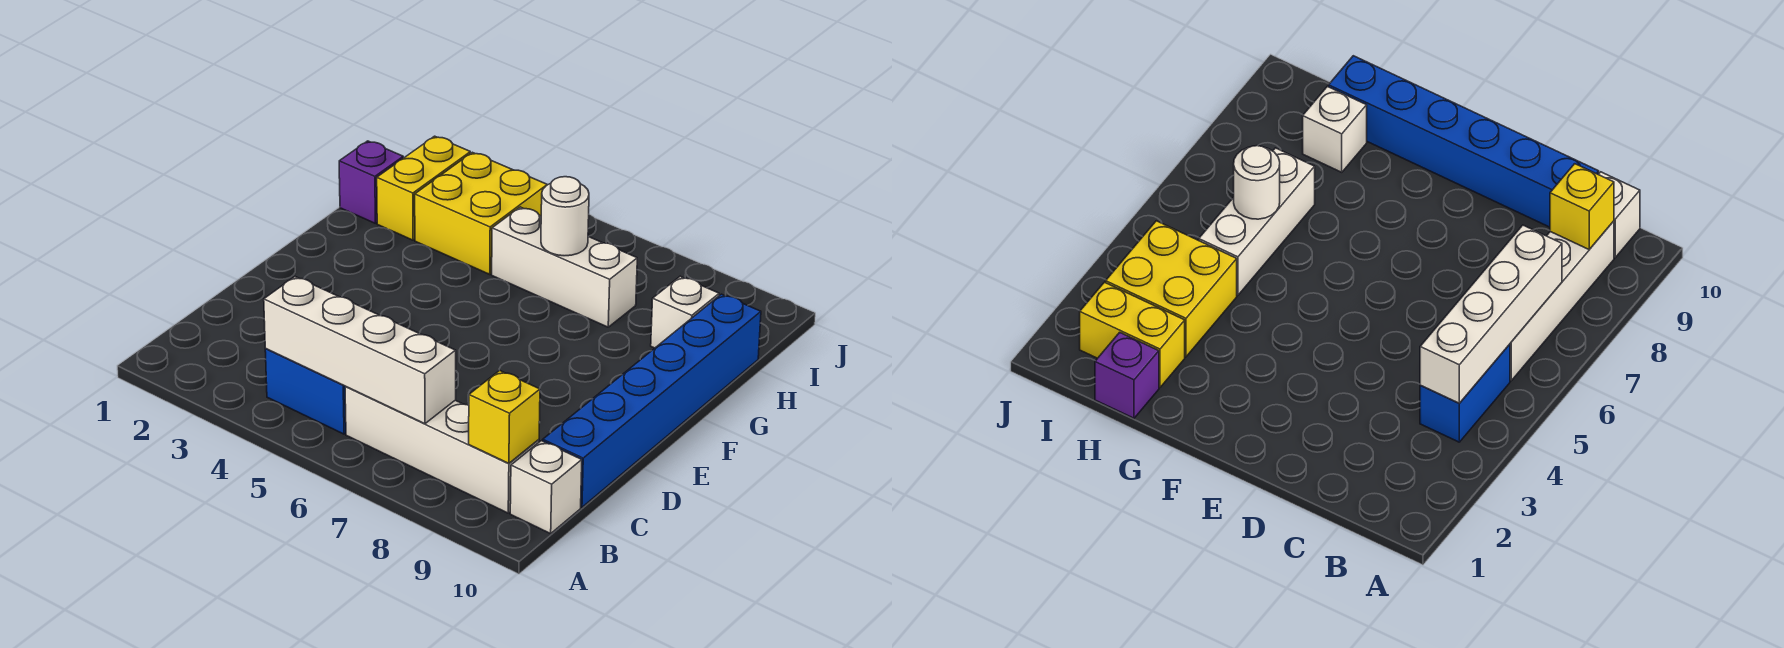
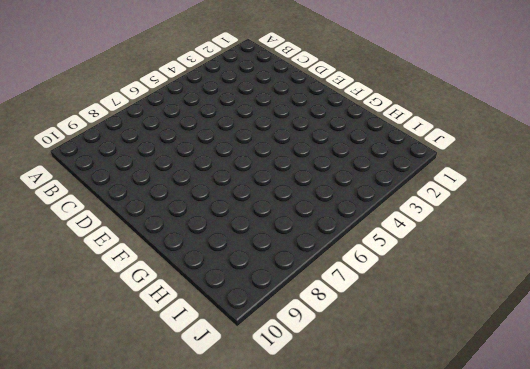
none -> blue 1x2 brick [265,349,346,434]
none -> white 1x4 brick [345,386,539,513]
none -> white 1x1 brick [510,441,582,534]

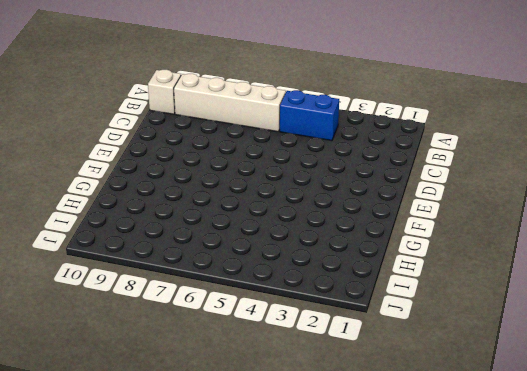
none -> blue 1x6 brick [543,294,761,507]
none -> purple 1x1 brick [339,141,403,223]
none -> yellow 1x2 brick [377,136,470,240]

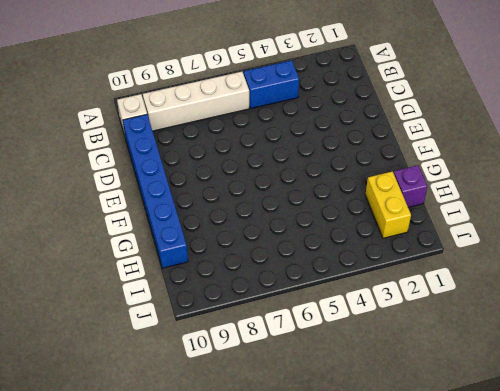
none -> yellow 2x2 brick [415,152,547,274]
none -> white 1x3 brick [492,207,637,327]
none -> white 1x1 brick [651,276,719,348]

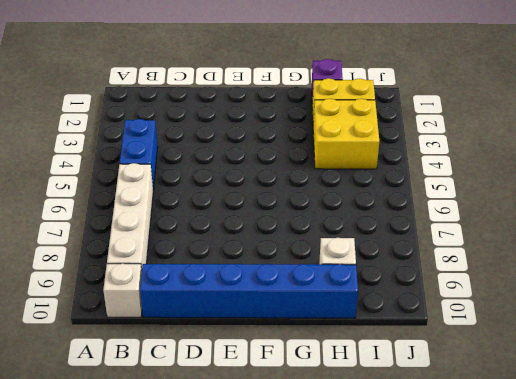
none -> white 1x3 brick [492,207,637,327]
none -> white 1x4 brick [264,277,456,424]
none -> yellow 1x1 brick [469,370,540,463]

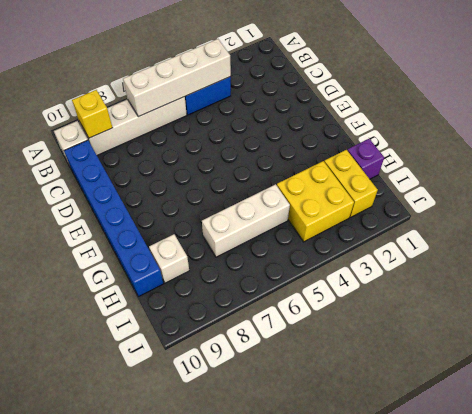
none -> white 1x1 round brick [541,177,589,256]

